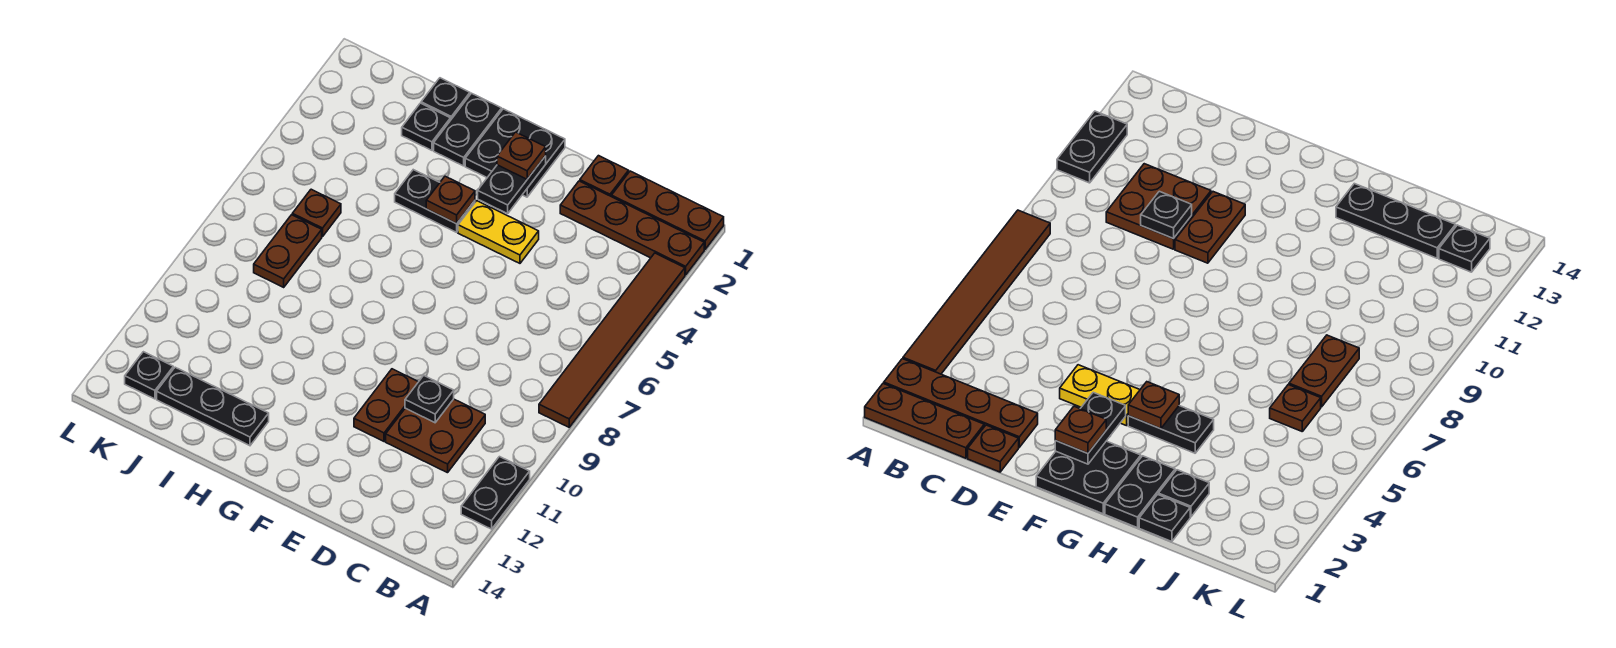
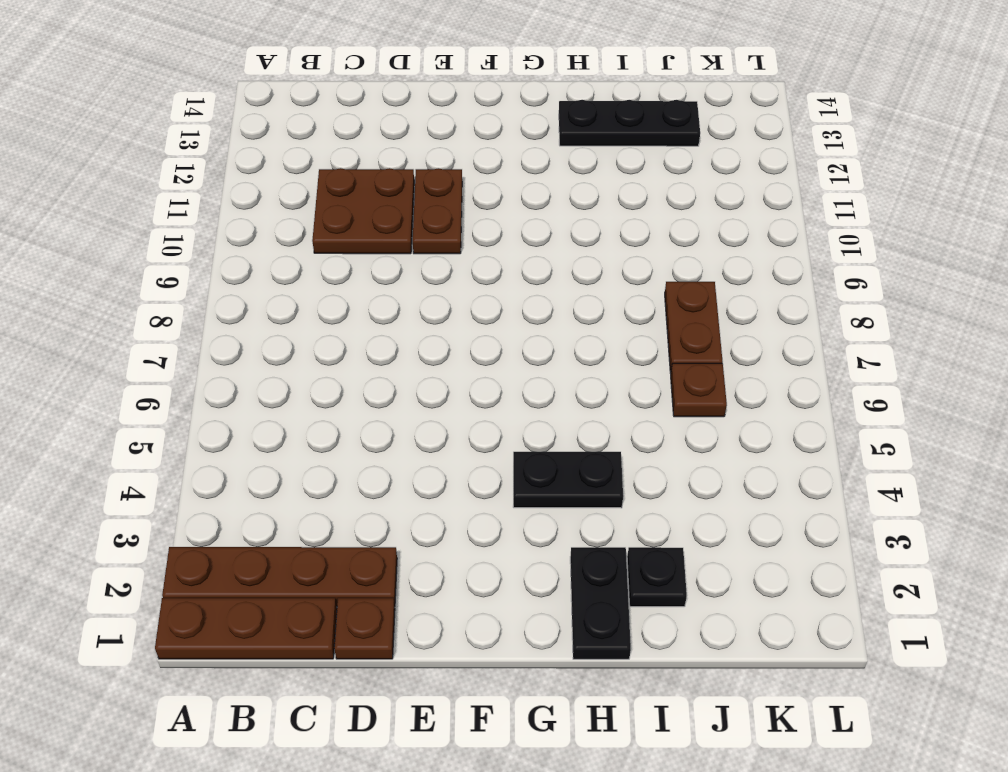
none -> brown 1x6 tile [539,253,685,427]
none -> black 1x2 plate [461,457,530,529]
none -> yellow 1x2 plate [458,201,539,263]

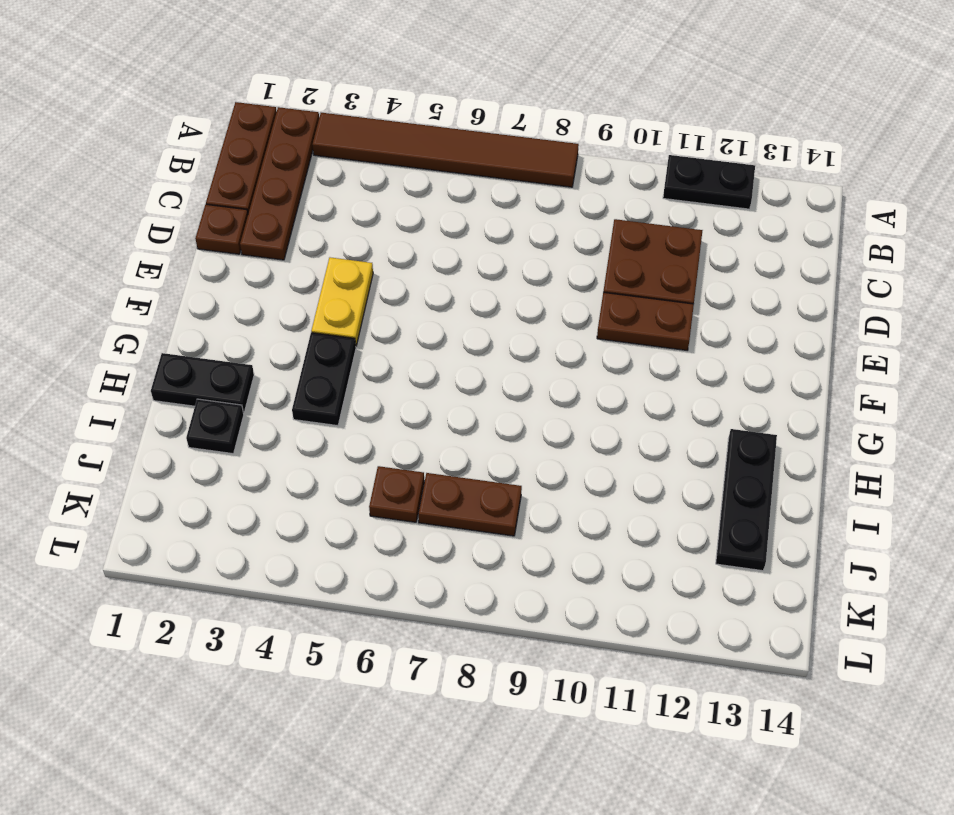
none -> black 2x2 plate [465,109,565,197]
none -> black 1x1 plate [421,78,470,120]
none -> black 1x1 plate [125,352,173,399]

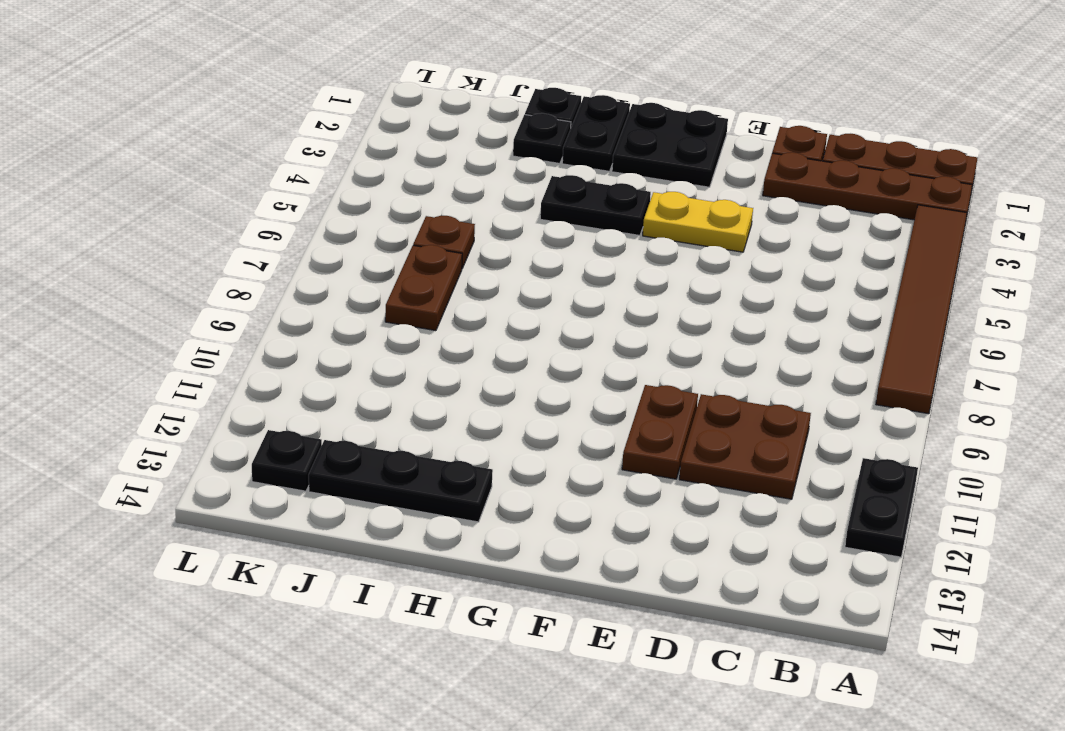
none -> black 1x1 plate [405,375,454,423]
none -> black 1x2 plate [478,156,546,214]
none -> brown 1x1 plate [426,176,475,224]

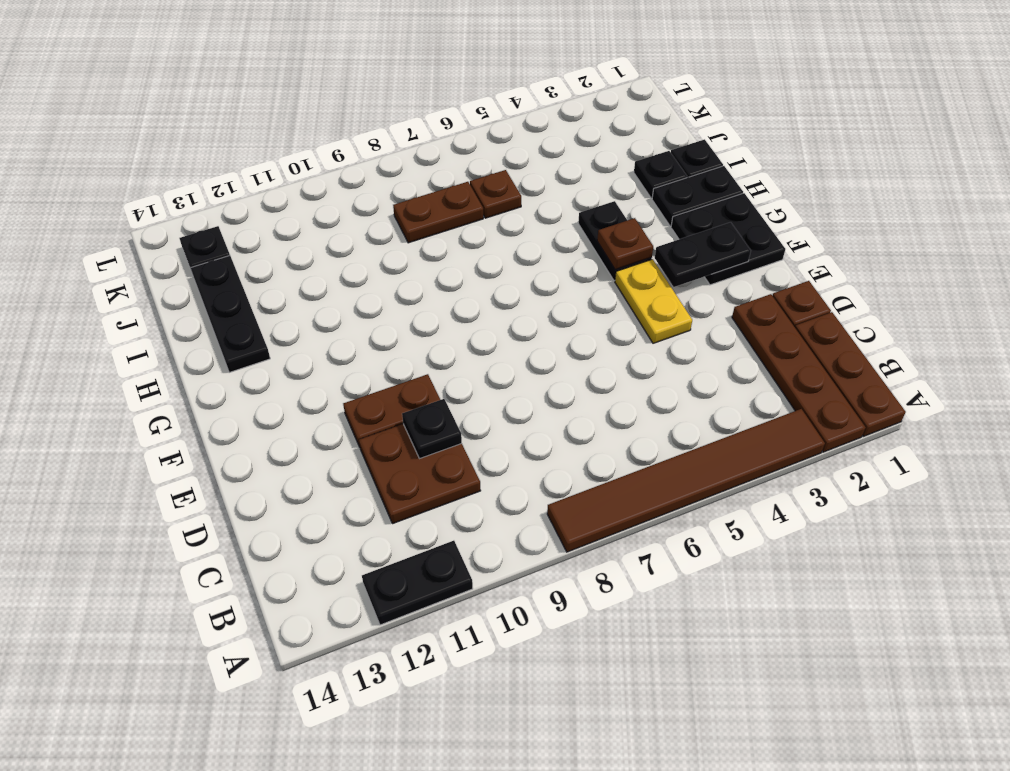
none -> brown 1x1 plate [497,132,546,179]

